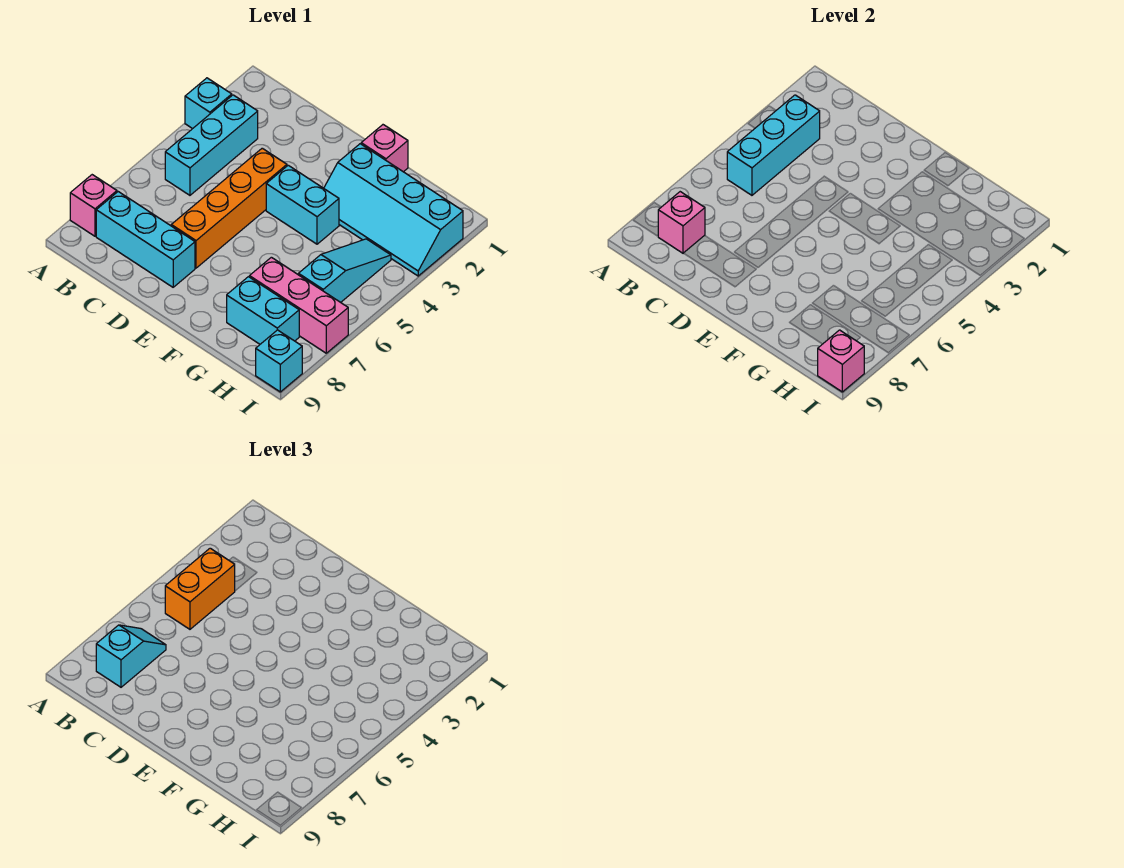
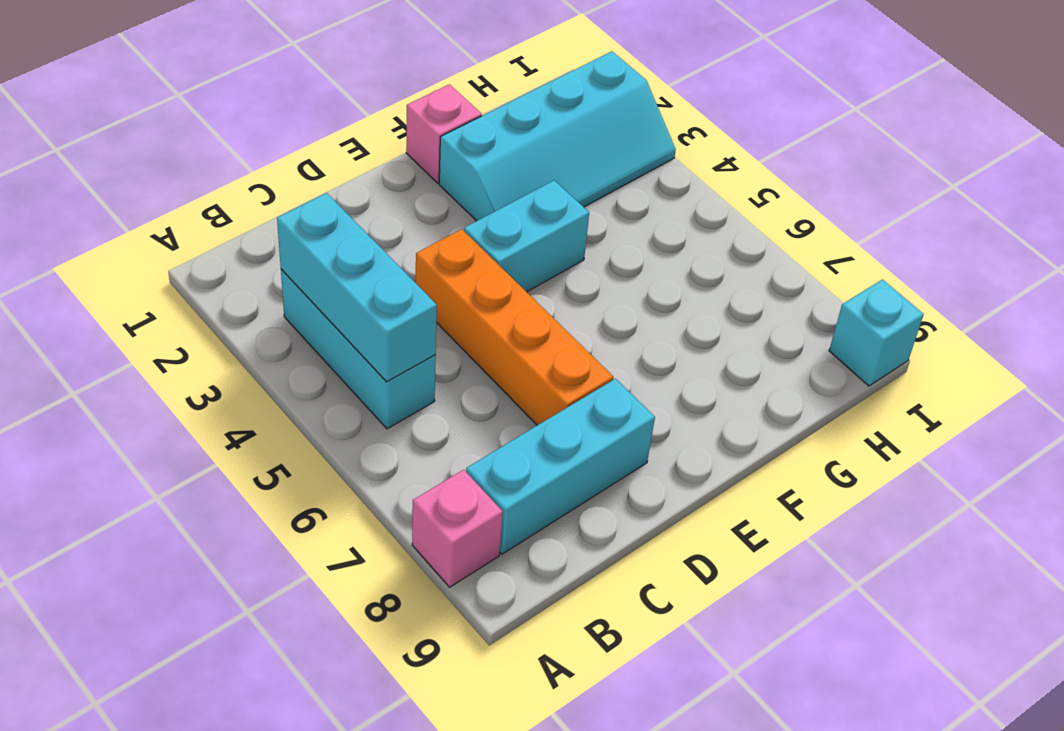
none -> cyan 1x1 brick [185,78,232,129]
none -> pink 1x3 brick [249,257,348,353]
none -> cyan 1x2 brick [227,277,299,344]

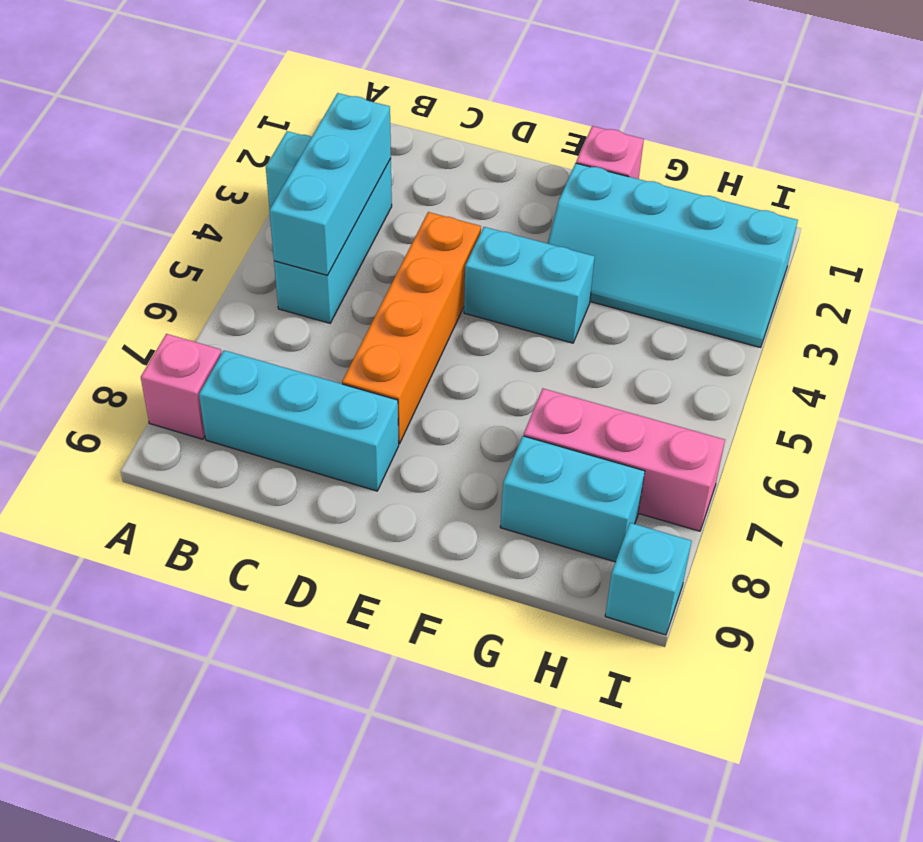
none -> cyan 1x3 slope [298,239,391,302]
none -> pink 1x1 brick [658,192,705,253]
none -> pink 1x1 brick [818,330,864,392]

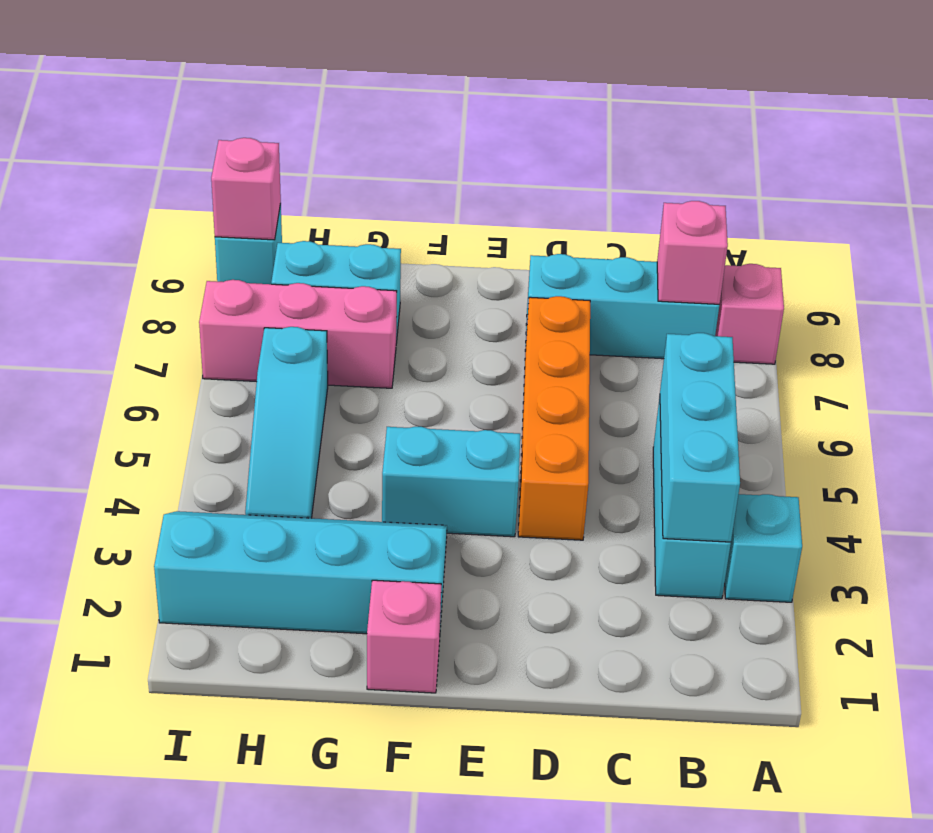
none -> orange 1x2 brick [165,548,235,629]
none -> cyan 1x2 slope [96,625,166,687]

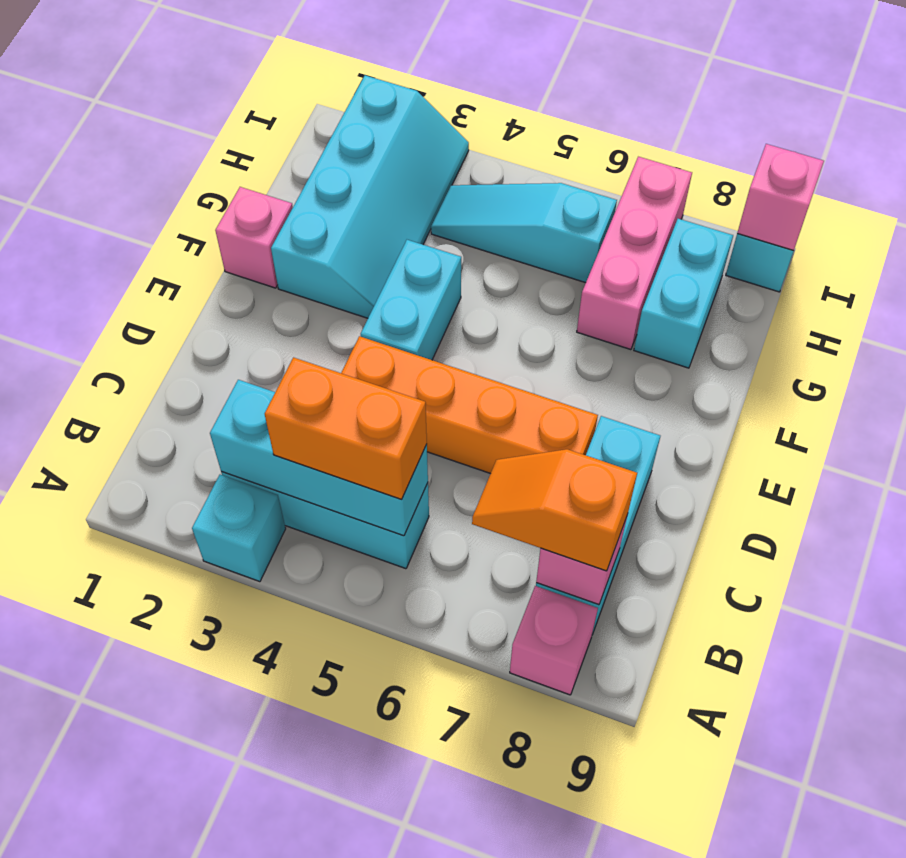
orange 1x2 slope [472,449,637,571] -> cyan 1x2 slope [96,625,166,687]

